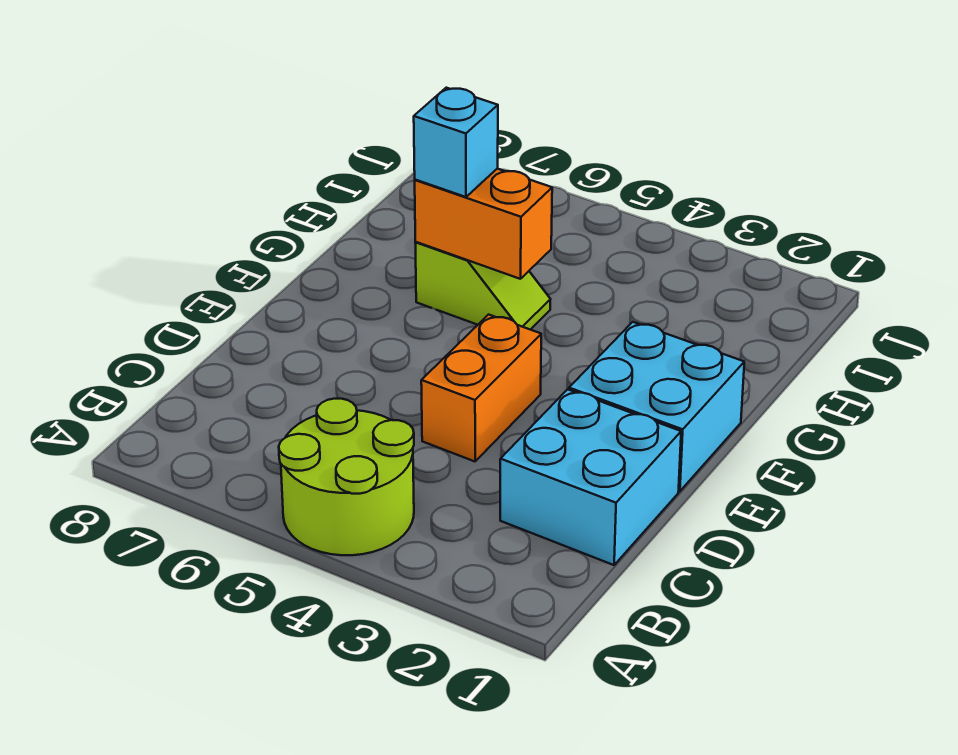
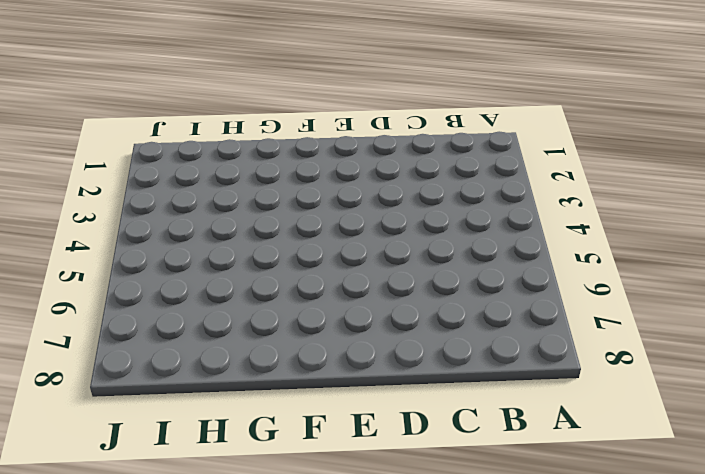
none -> lime 2x2 round brick [279,399,414,555]
none -> cyan 2x2 brick [500,389,681,565]

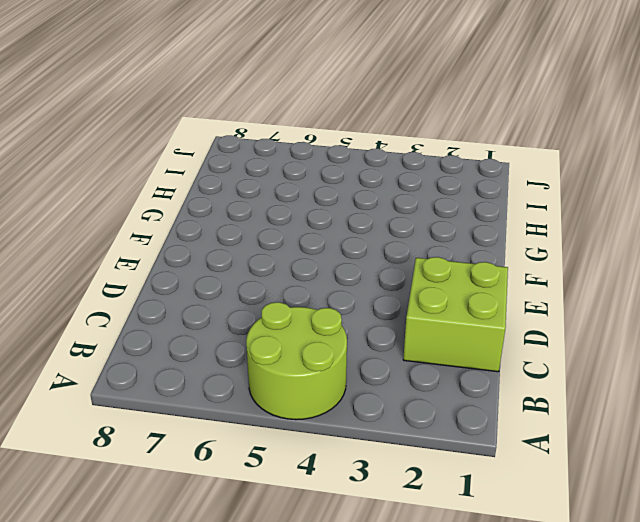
lime 2x2 brick [403,257,508,372] -> cyan 2x2 brick [500,389,681,565]
none -> orange 1x2 brick [421,315,541,461]
none -> cyan 2x2 brick [569,322,744,491]

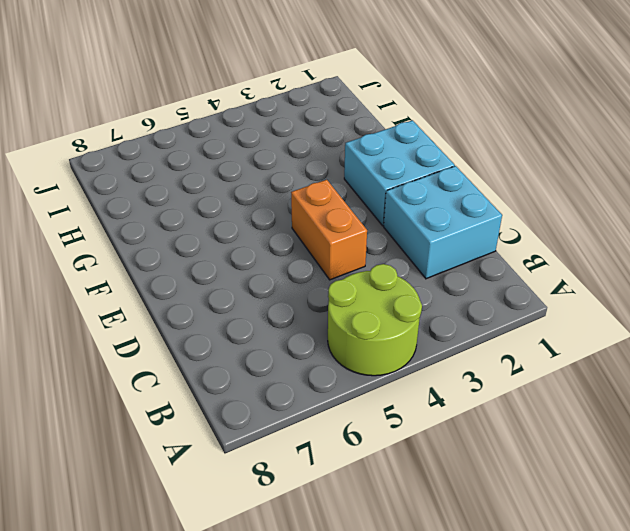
none -> lime 1x2 slope [415,242,550,330]
none -> orange 1x2 brick [415,169,552,279]

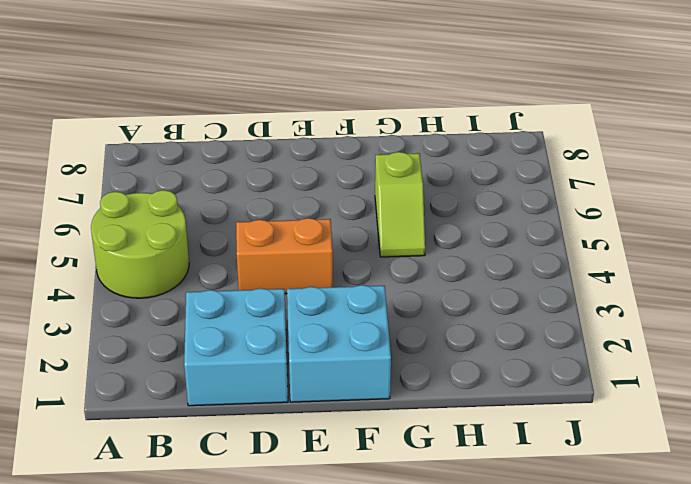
none -> orange 1x2 brick [415,169,552,279]
none -> cyan 1x1 brick [414,88,498,197]

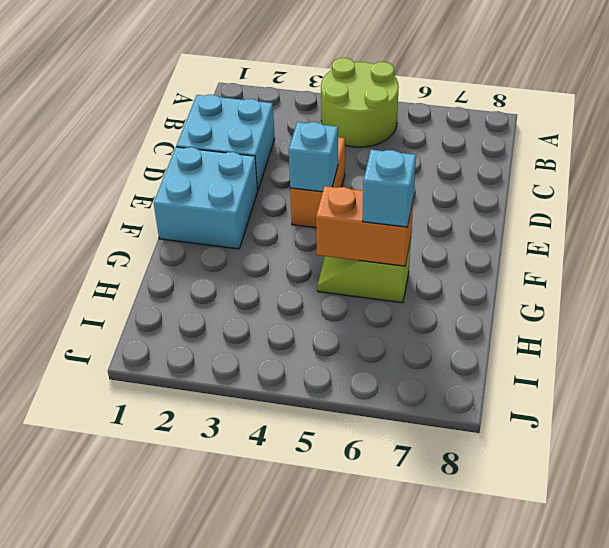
cyan 1x1 brick [289,122,338,192] -> none

